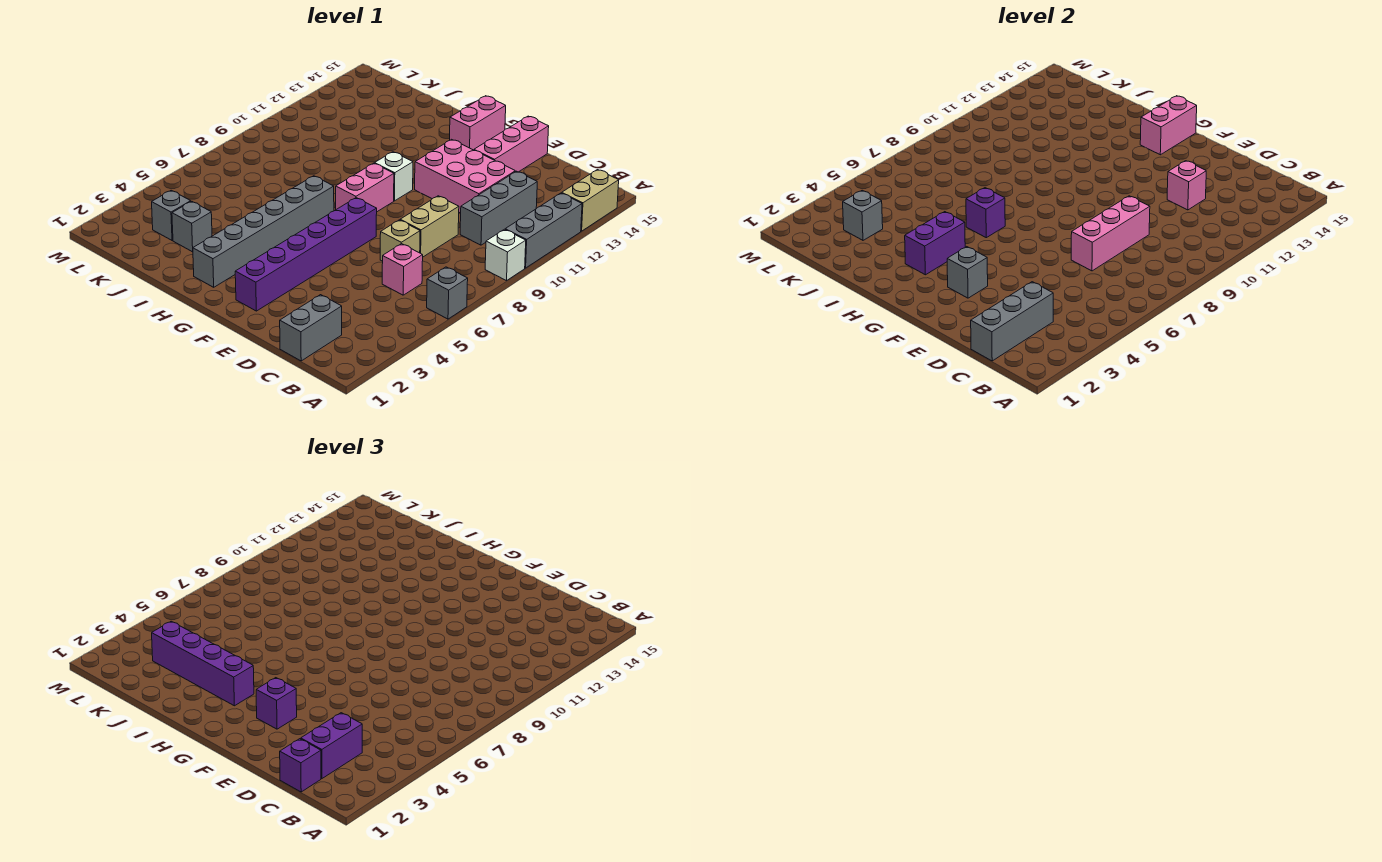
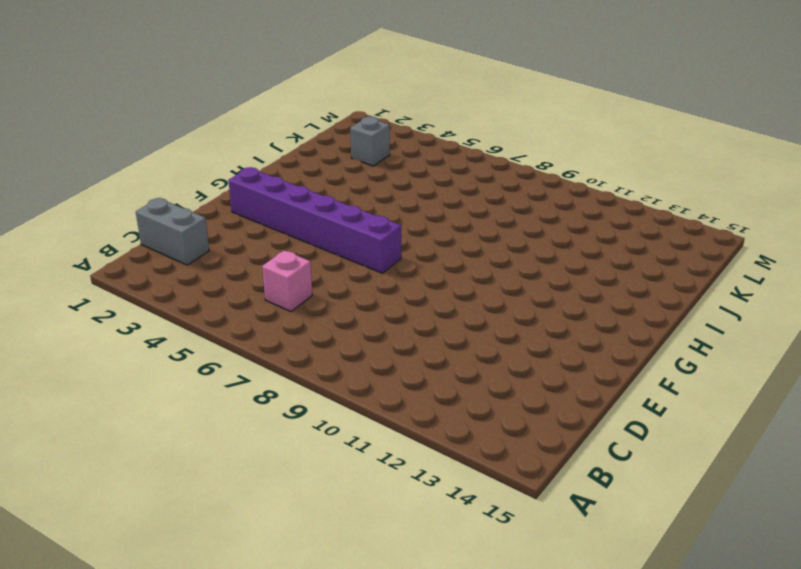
none -> grey 1x1 brick [427,267,468,319]
none -> white 1x1 brick [485,229,526,281]
none -> grey 1x3 brick [505,193,582,268]
none -> tan 1x2 brick [562,170,619,231]

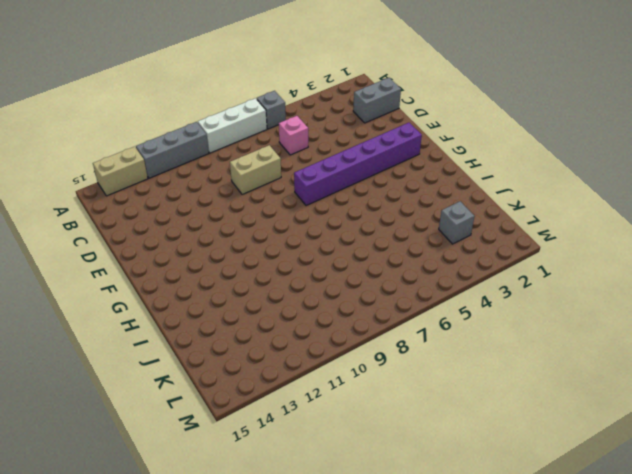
white 1x3 brick [198,98,267,153] -> white 1x1 brick [485,229,526,281]
none -> grey 1x3 brick [460,171,537,245]
none -> tan 1x1 brick [380,220,420,261]
none -> pink 2x3 brick [415,139,515,213]
none -> pink 1x3 brick [474,116,549,172]

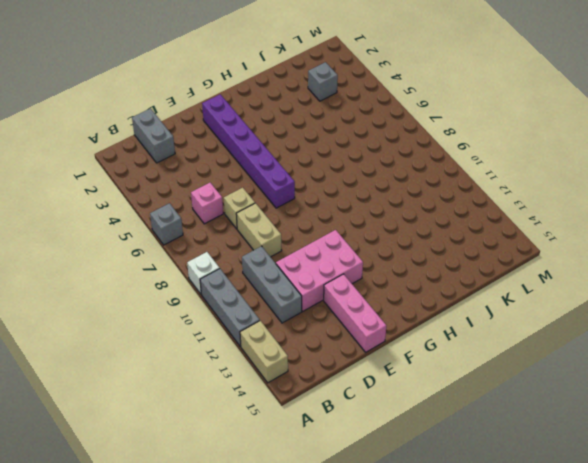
none -> pink 1x2 brick [336,163,394,212]
none -> white 1x1 brick [375,152,413,201]
none -> pink 1x2 brick [450,96,506,150]
none -> grey 1x6 brick [193,176,334,287]

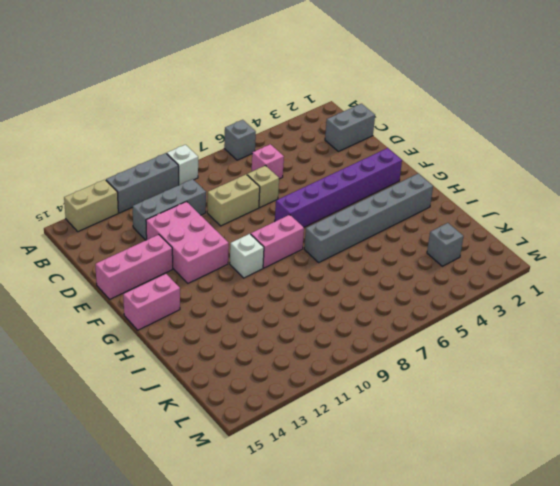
none -> grey 1x1 brick [172,201,212,252]
none -> grey 1x3 brick [971,282,1053,361]
none -> pink 1x3 brick [1071,196,1150,271]
none -> pink 1x1 brick [1167,161,1206,210]

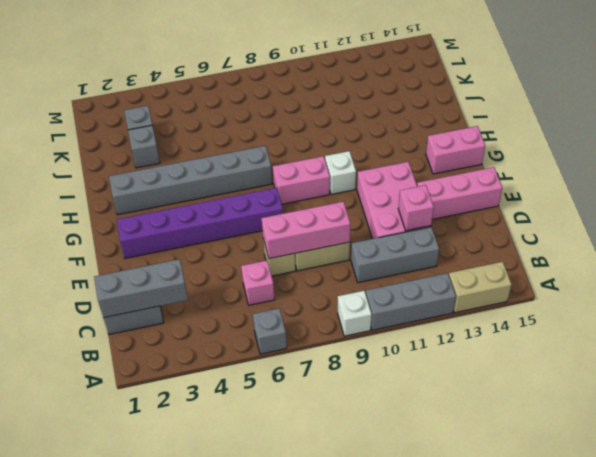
none -> grey 1x1 brick [947,247,988,298]
none -> pink 1x2 brick [1140,96,1197,155]
none -> purple 1x2 brick [905,212,965,275]
none -> purple 1x1 brick [966,188,1005,238]

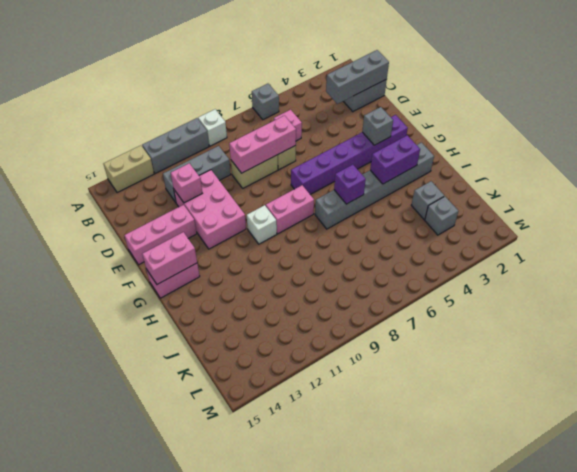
none -> grey 1x1 brick [843,190,883,240]
none -> purple 1x1 brick [280,739,321,792]
none -> purple 1x2 brick [301,713,362,778]
none -> purple 1x1 brick [256,678,297,729]

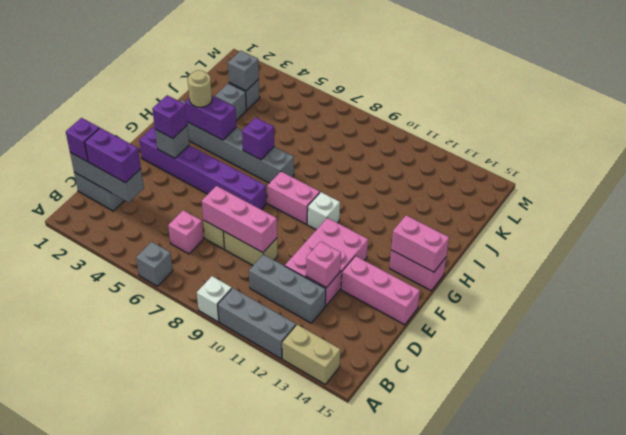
tan 1x1 round brick [188,70,212,107] -> purple 1x4 brick [152,621,254,706]

